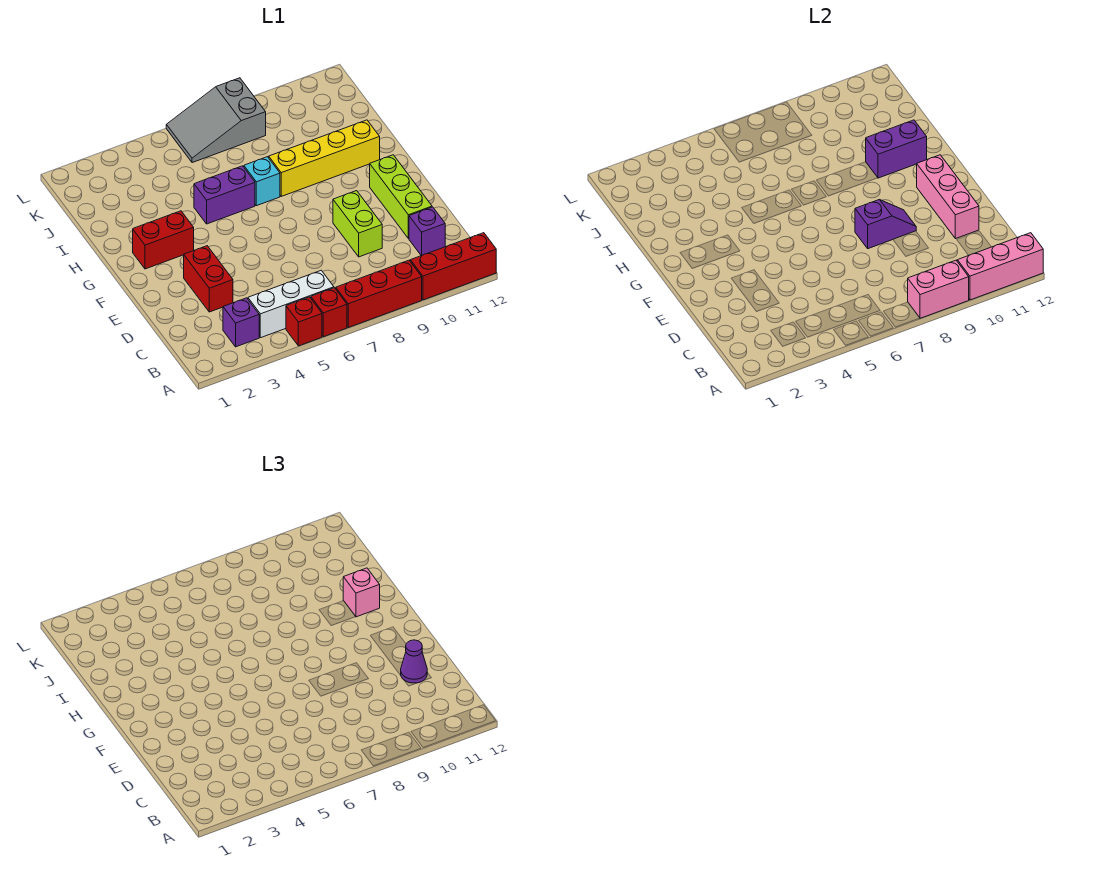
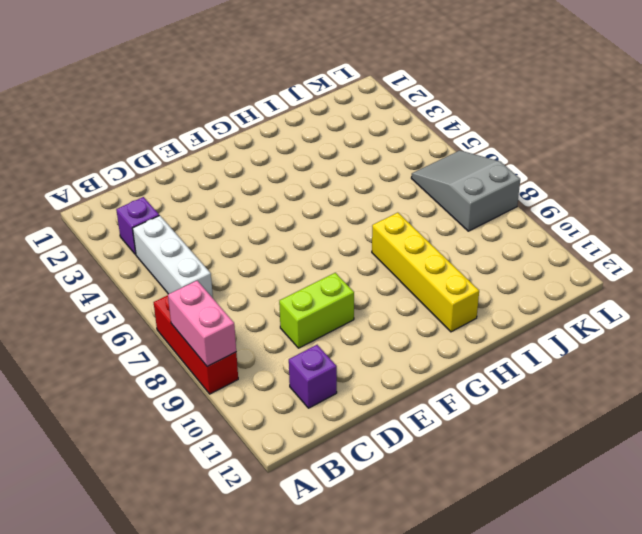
none -> red 1x1 brick [286,297,322,346]
none -> red 1x1 brick [311,288,347,337]
none -> red 1x3 brick [410,233,496,300]

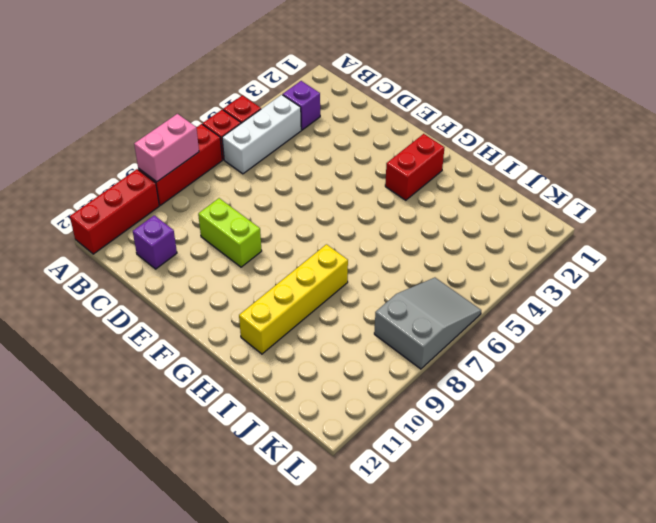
none -> red 1x2 brick [184,246,233,312]
none -> lime 1x3 brick [370,155,432,239]
none -> purple 1x2 brick [194,166,255,224]

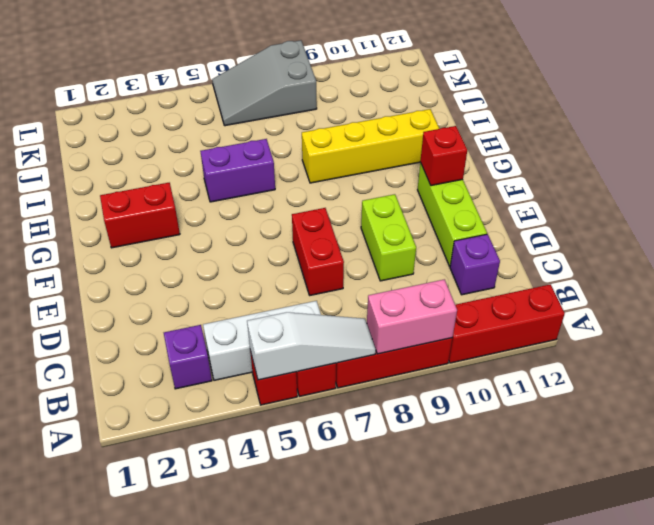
white 1x3 slope [247,312,376,380] -> none
red 1x2 brick [292,208,344,295] -> red 1x2 brick moved to [184,246,233,312]
red 1x1 brick [420,126,467,186] -> pink 1x3 brick [917,155,979,239]
none -> cyan 1x1 brick [244,157,280,206]
none -> pink 1x3 brick [957,233,1043,300]
none -> purple 1x2 slope [855,200,916,249]

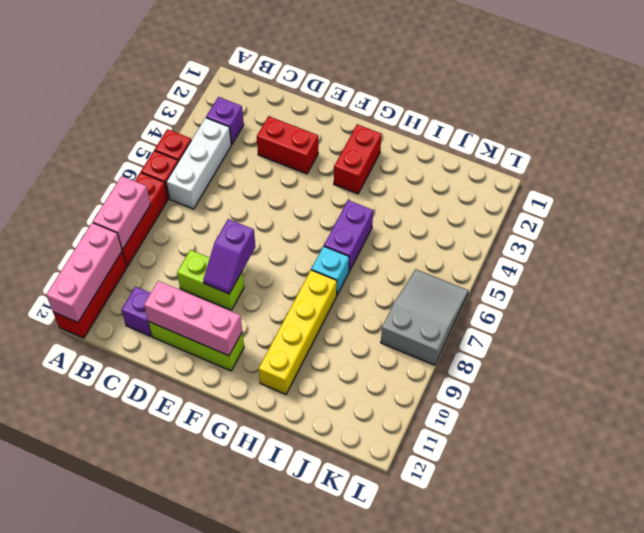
none -> purple 1x2 brick [866,120,927,178]
none -> purple 1x1 cone [401,640,427,683]
none -> pink 1x1 brick [343,568,380,617]

